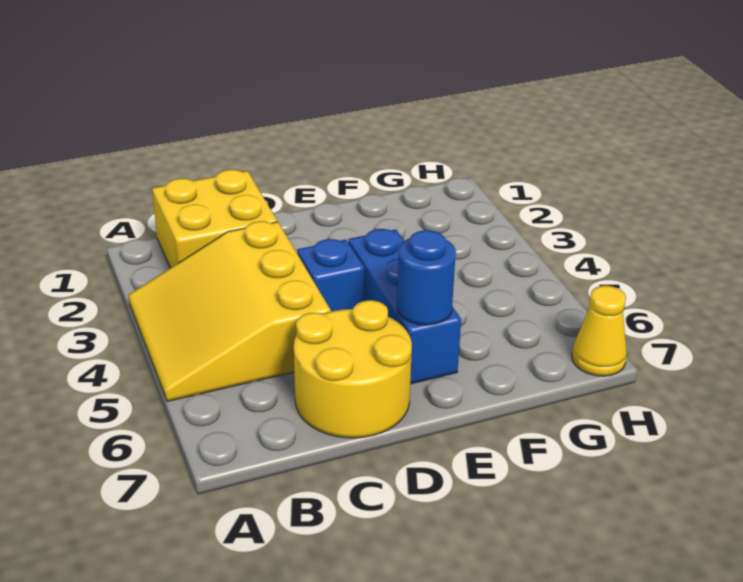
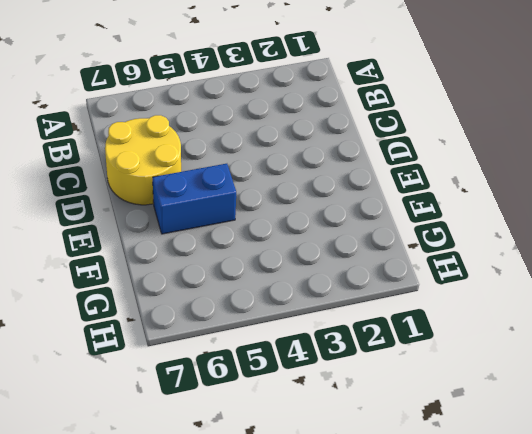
blue 1x2 brick [153,164,236,234] -> blue 1x3 brick [348,229,461,384]
none -> yellow 3x3 slope [128,221,331,401]
none -> yellow 2x2 brick [152,170,277,268]

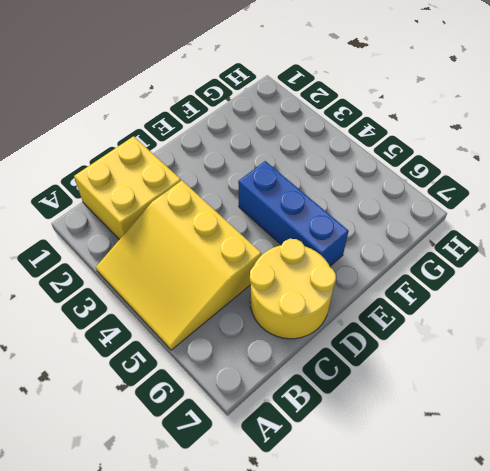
none -> blue 1x1 brick [297,239,364,311]
none -> yellow 1x1 cone [572,286,627,376]

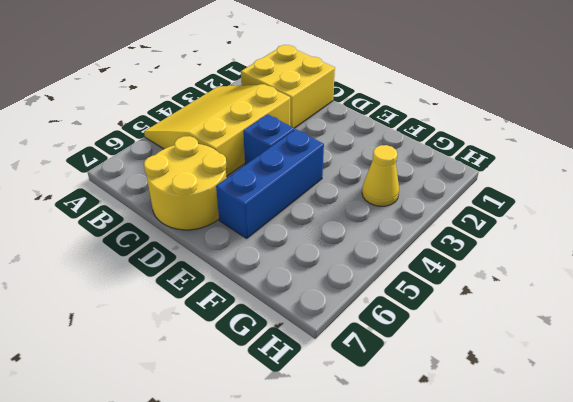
yellow 1x1 cone [362,145,399,206] -> yellow 1x1 cone moved to [572,286,627,376]
none -> blue 1x1 round brick [397,230,456,325]

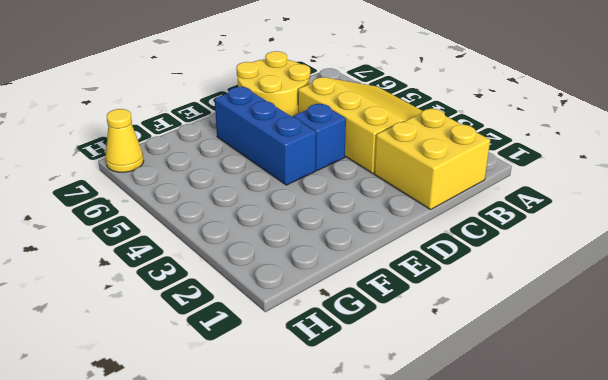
none -> blue 1x1 round brick [397,230,456,325]

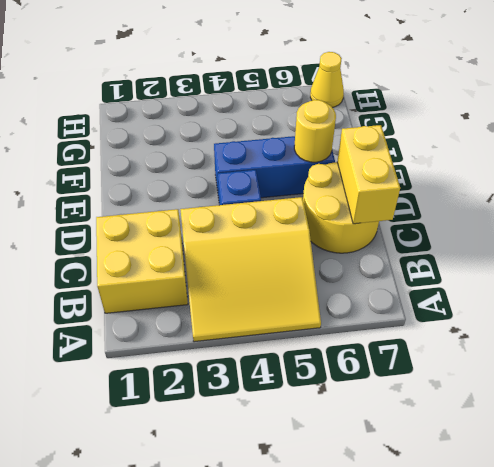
yellow 1x2 brick [337,125,400,224] -> none
yellow 1x1 round brick [294,100,336,162] -> blue 1x1 round brick [397,230,456,325]

